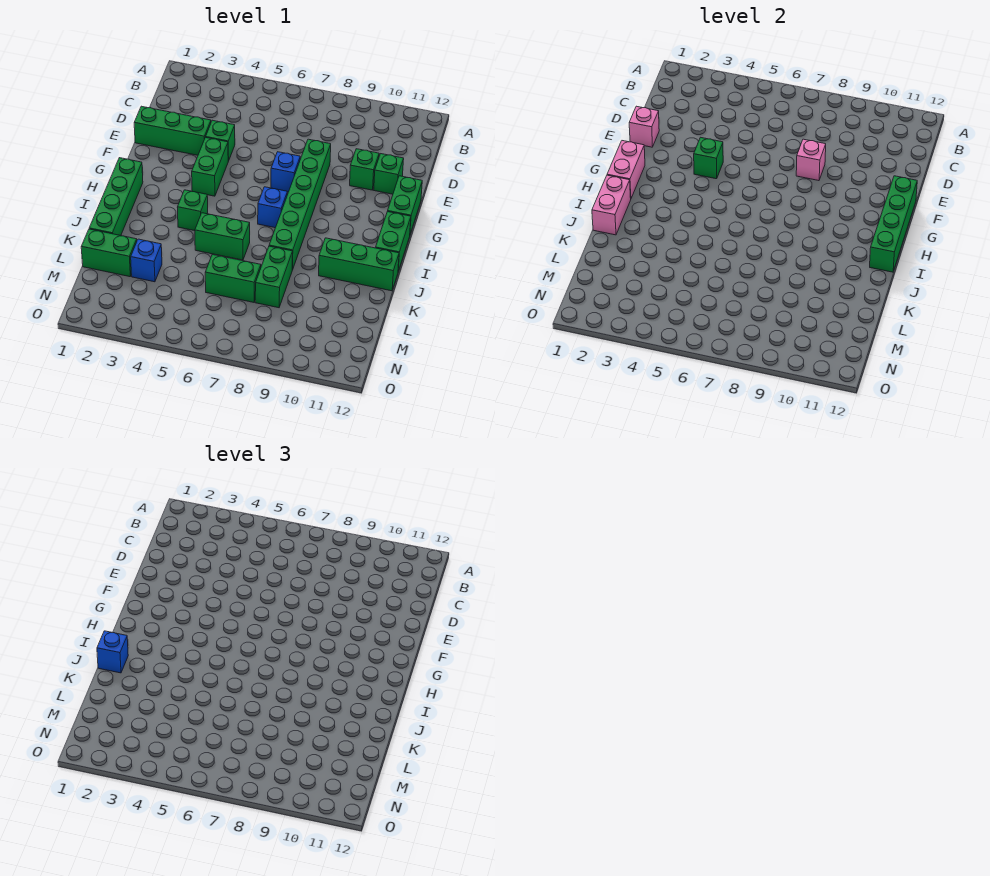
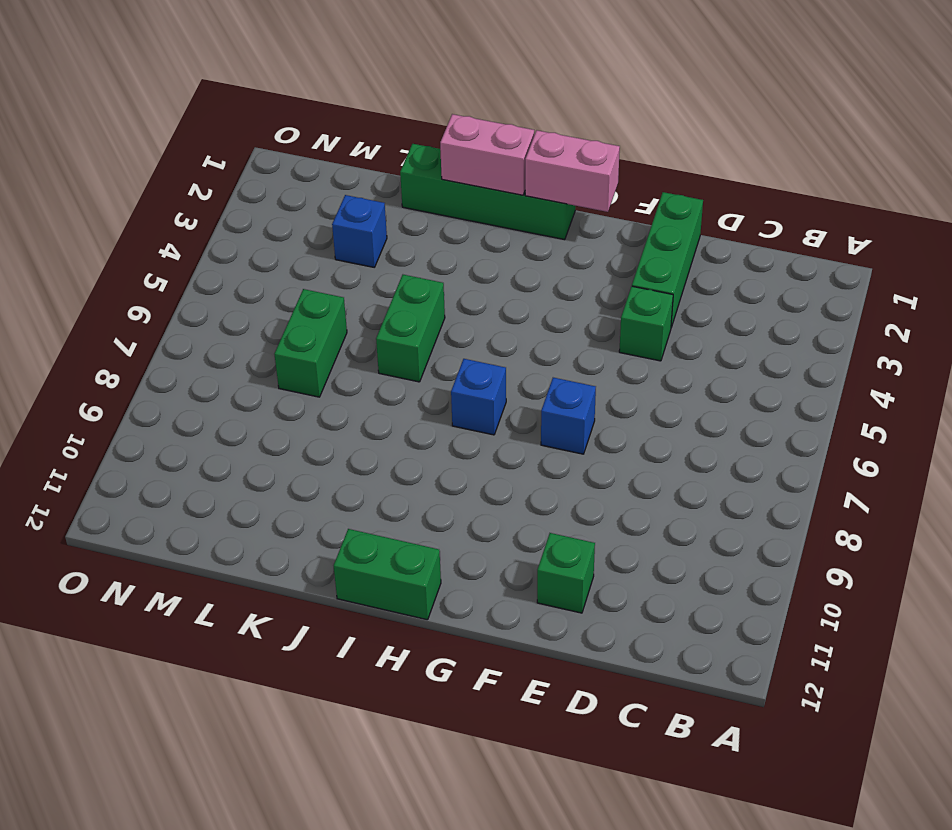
none -> green 1x6 brick [269,139,331,270]
none -> green 1x1 brick [350,149,379,190]
none -> green 1x2 brick [192,137,228,196]

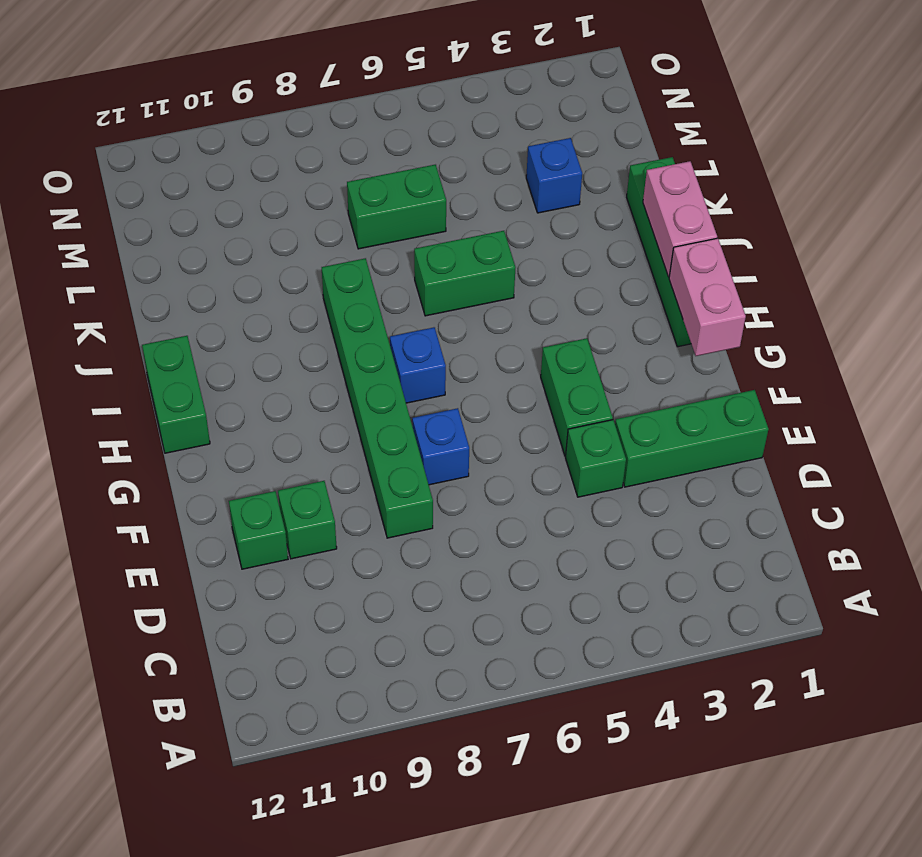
none -> green 1x2 brick [388,176,422,234]
none -> green 1x1 brick [177,190,208,231]
none -> green 1x3 brick [319,238,399,291]

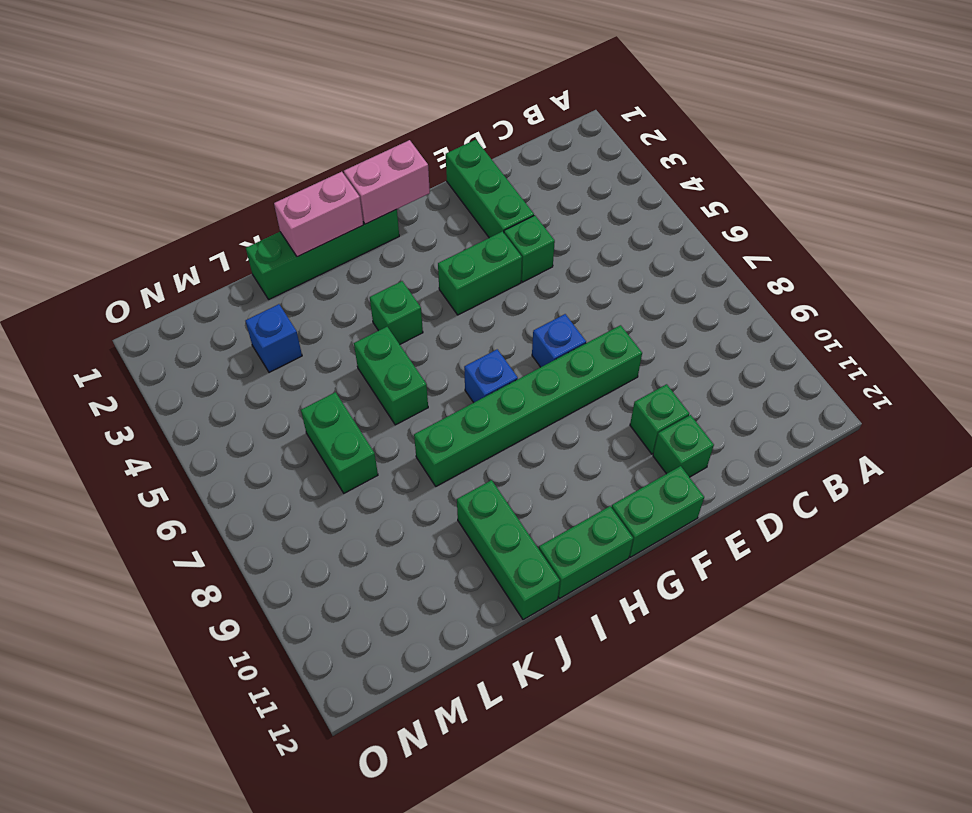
none -> green 1x2 brick [255,246,293,308]
none -> green 1x2 brick [81,229,137,277]
none -> pink 1x1 brick [629,106,659,147]

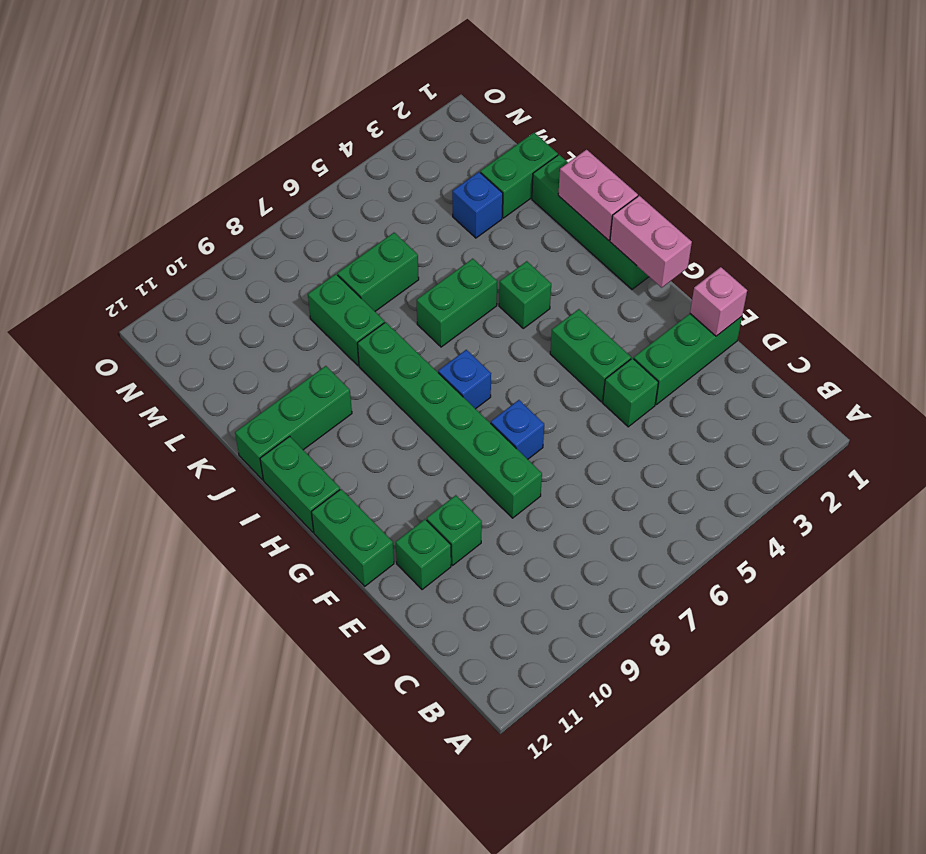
none -> pink 1x1 brick [796,139,826,181]
none -> green 1x1 brick [694,137,723,179]
none -> green 1x4 brick [870,176,917,272]

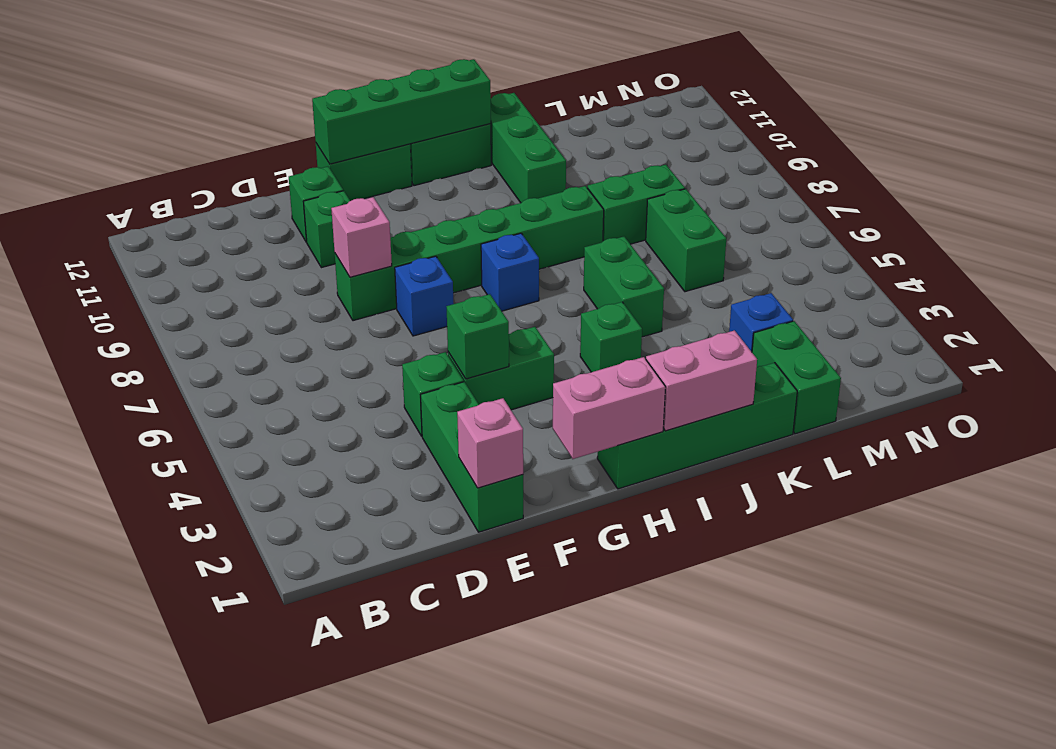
none -> blue 1x1 brick [97,631,128,673]

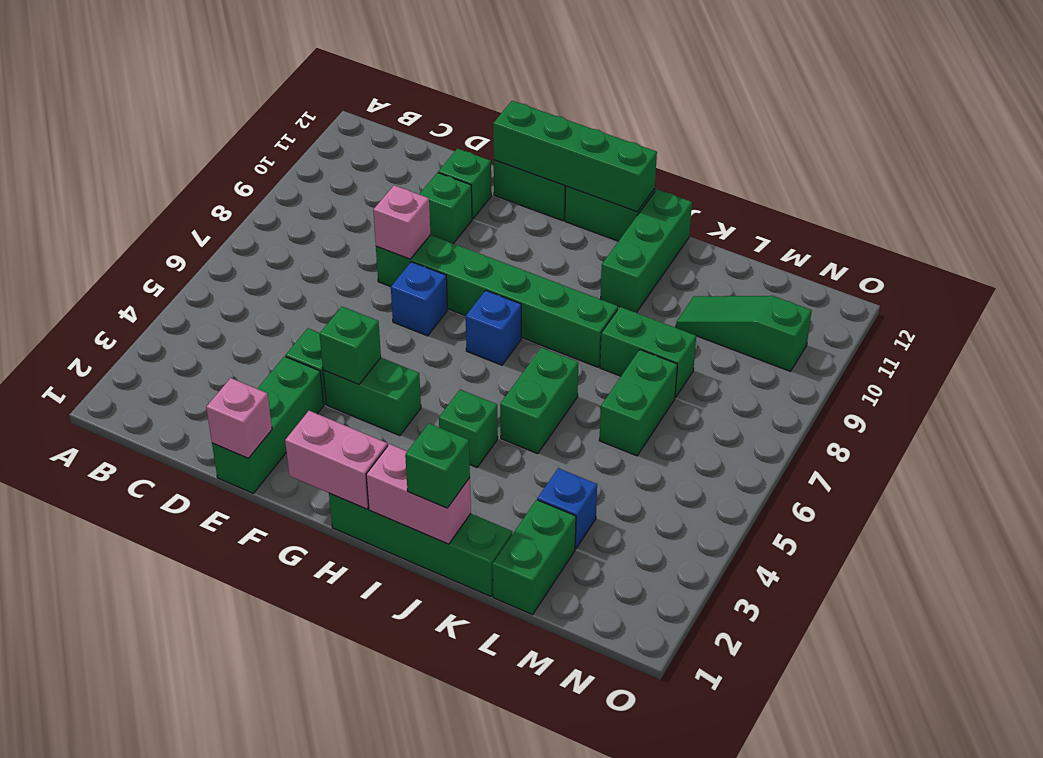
green 1x1 brick [405,423,470,508] -> blue 1x1 brick [97,631,128,673]
green 1x3 slope [676,296,812,371] -> none

